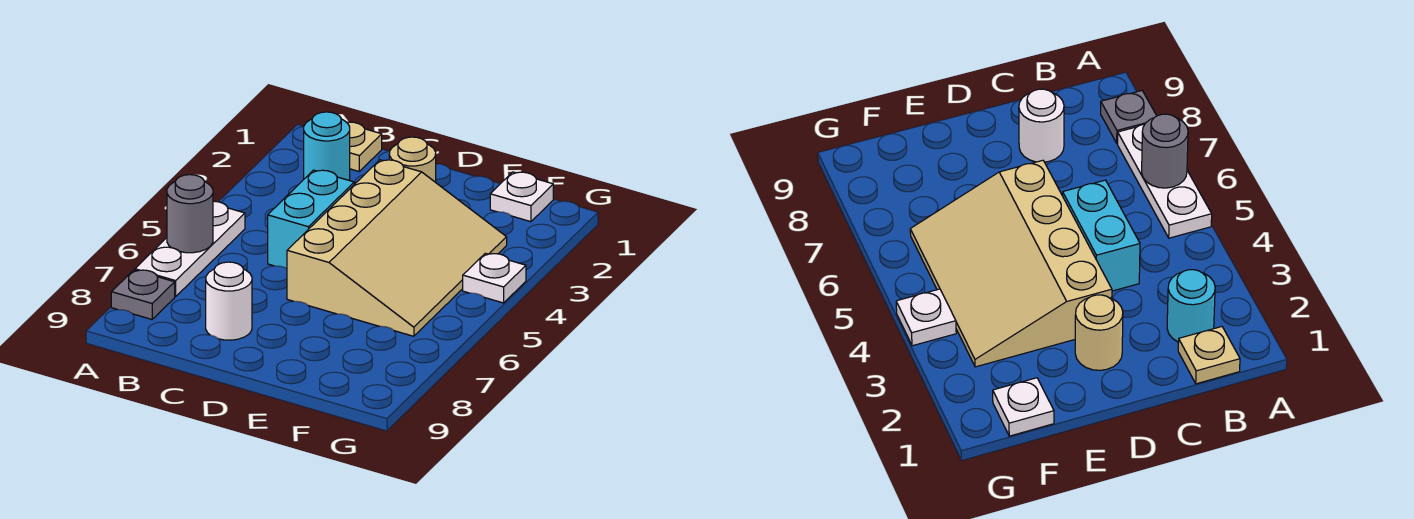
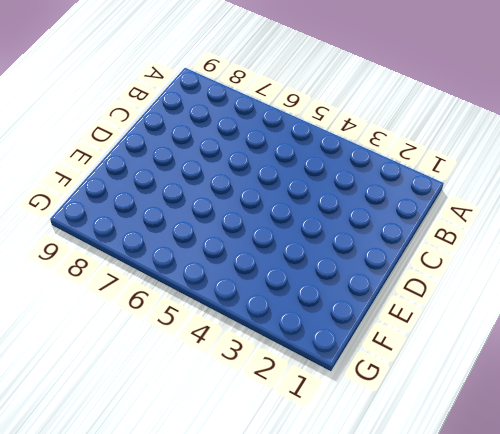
none -> white 1x3 plate [135,201,245,297]
none -> grey 1x1 plate [111,270,175,319]

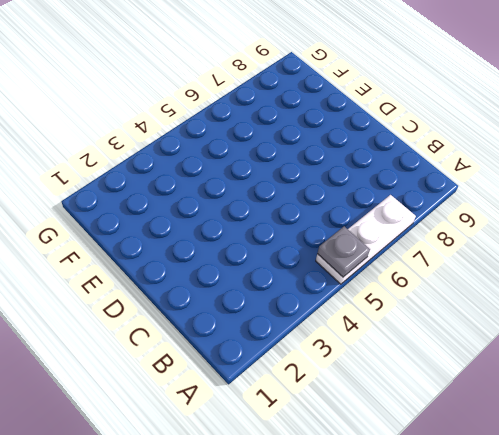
grey 1x1 plate [317,226,370,277] -> grey 1x1 plate moved to [111,270,175,319]
none -> tan 1x1 plate [347,122,382,171]
none -> cyan 1x1 round brick [304,112,350,180]

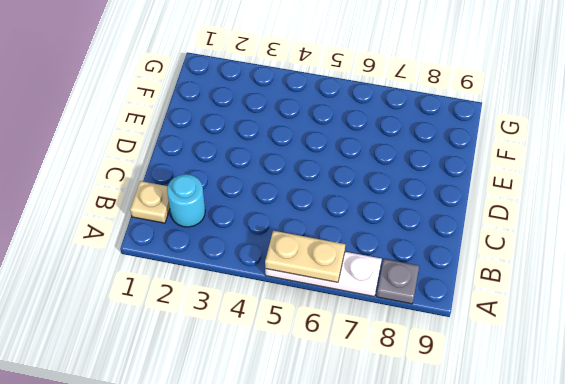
tan 1x2 plate [265,231,345,282] -> grey 1x1 round brick [167,175,213,253]
none -> cyan 1x2 brick [268,170,354,269]
none -> white 1x1 round brick [206,262,252,340]

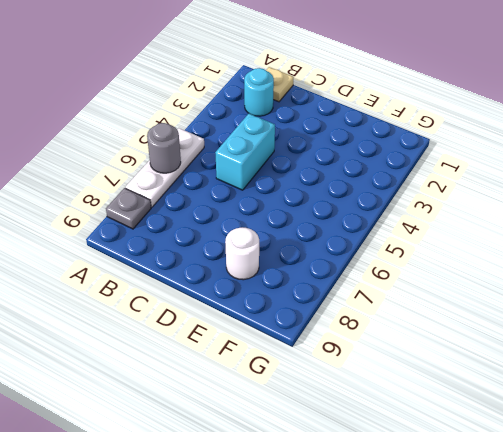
white 1x1 round brick [225,228,259,280] -> white 1x1 round brick moved to [206,262,252,340]
none -> tan 1x1 round brick [389,137,436,182]
none -> tan 3x4 slope [287,160,507,336]

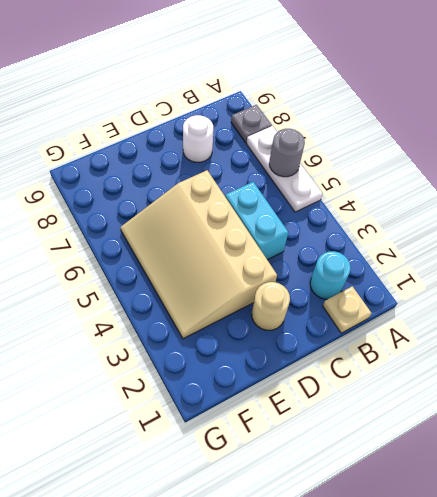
none -> white 1x1 plate [490,172,553,222]
none -> white 1x1 plate [463,253,526,303]

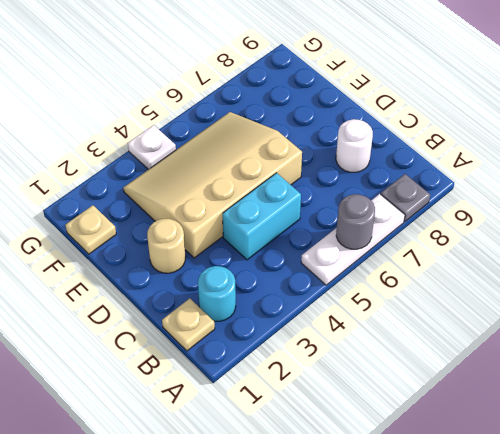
tan 1x1 plate [65,205,116,254] -> white 1x1 plate [490,172,553,222]

